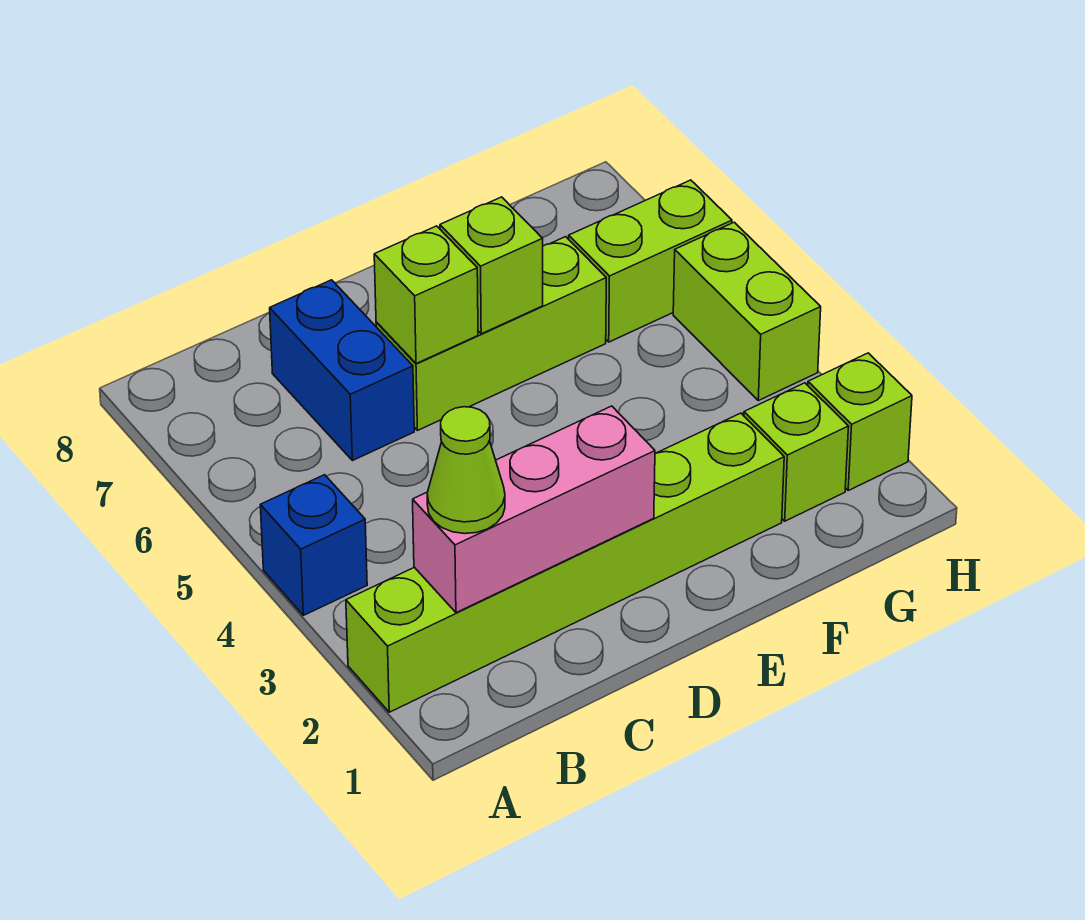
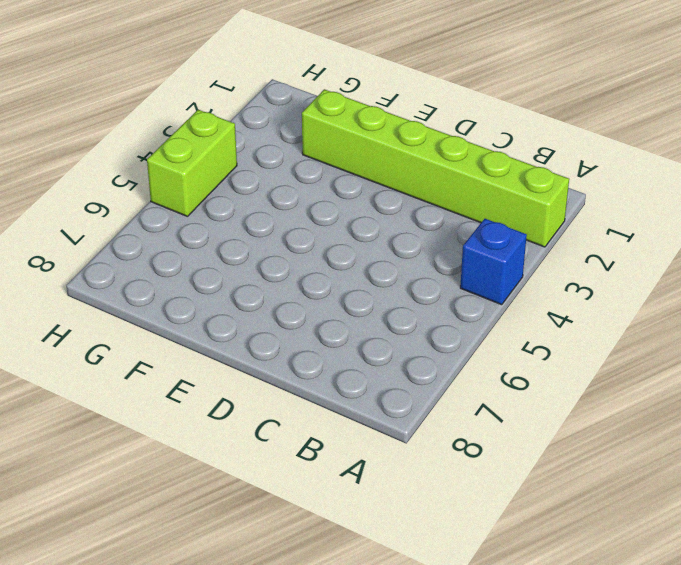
none -> blue 1x2 brick [270,280,414,461]
none -> lime 1x3 brick [376,237,606,431]
none -> lime 1x1 brick [744,383,849,521]

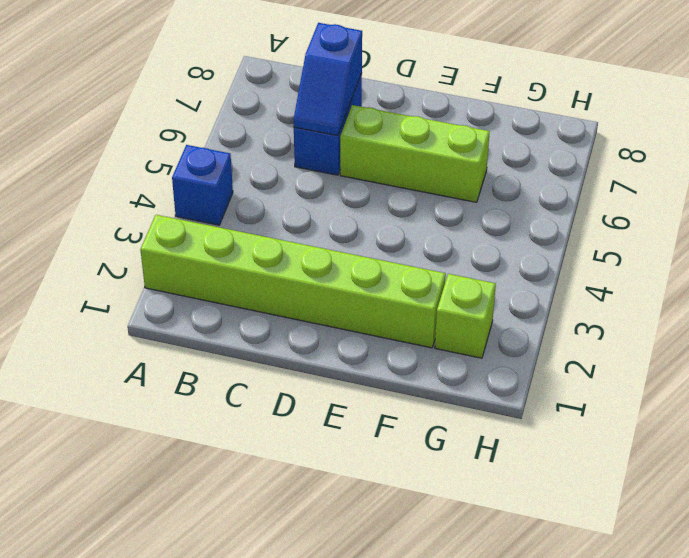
blue 1x2 slope [293,23,362,136] -> none
none -> lime 1x2 brick [569,180,732,342]
none -> lime 1x1 brick [808,353,912,490]
none -> lime 1x2 brick [673,222,821,401]

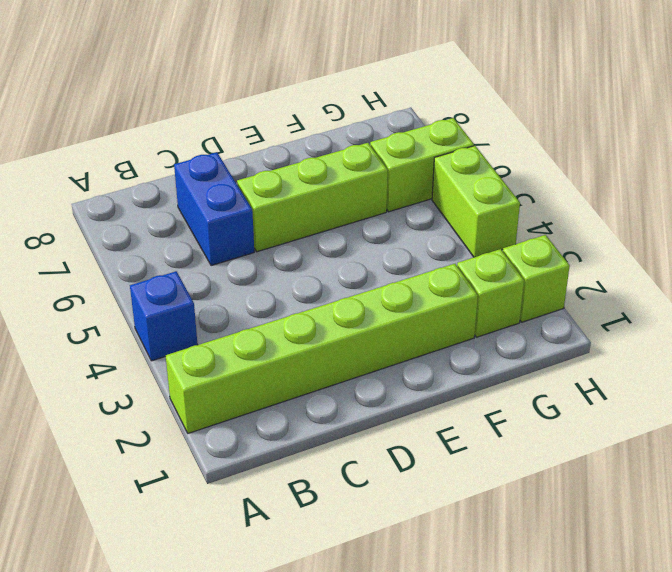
none -> pink 1x3 brick [413,406,655,613]
none -> lime 1x1 brick [374,226,478,364]
none -> lime 1x1 brick [440,197,543,334]

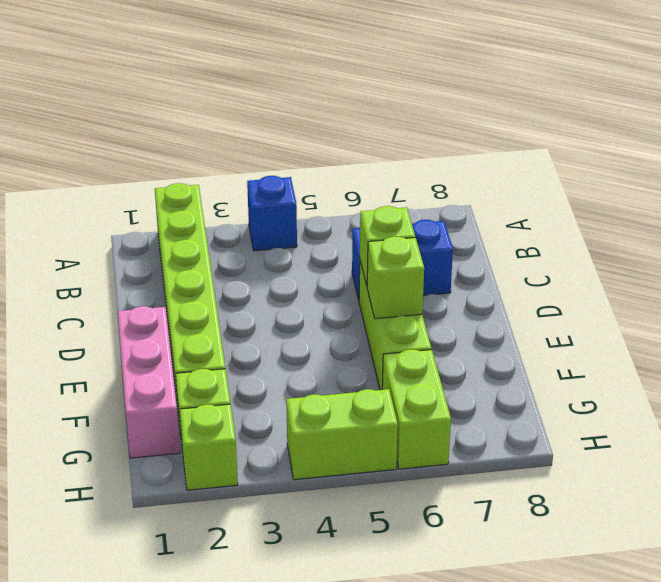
pink 1x3 brick [118,306,180,458] -> pink 1x3 brick moved to [413,406,655,613]
none -> lime 1x1 cone [427,407,505,534]

